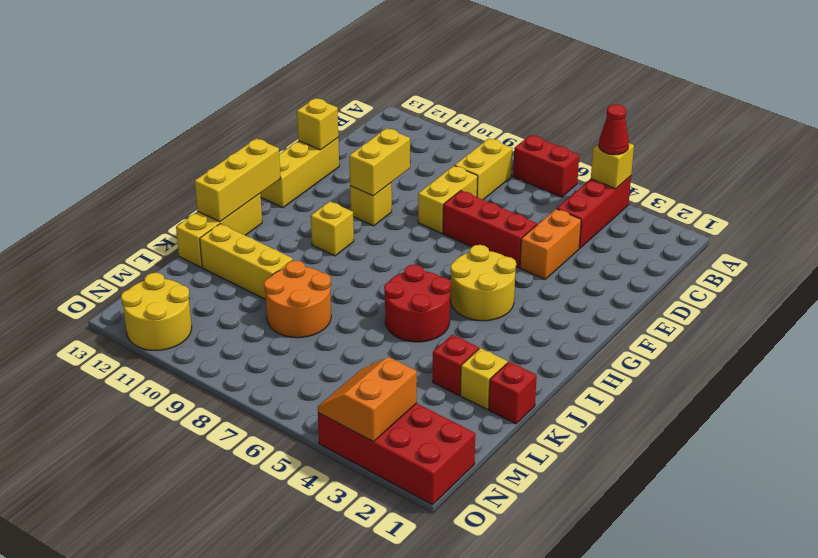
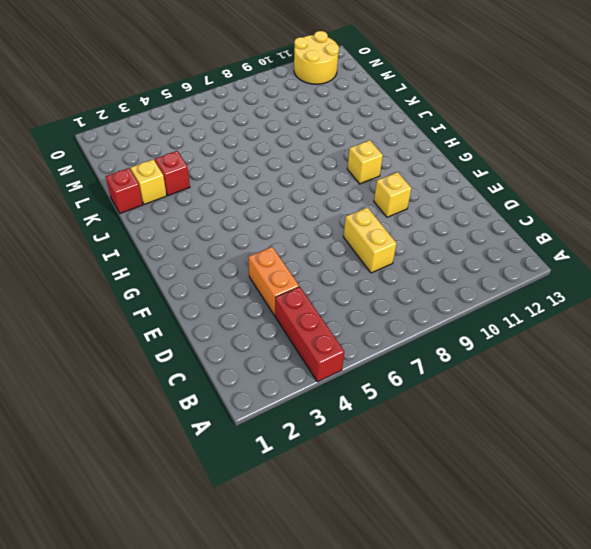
none -> red 1x2 brick [513,135,579,197]
none -> yellow 1x2 brick [455,138,512,200]
none -> red 1x3 brick [443,191,537,268]

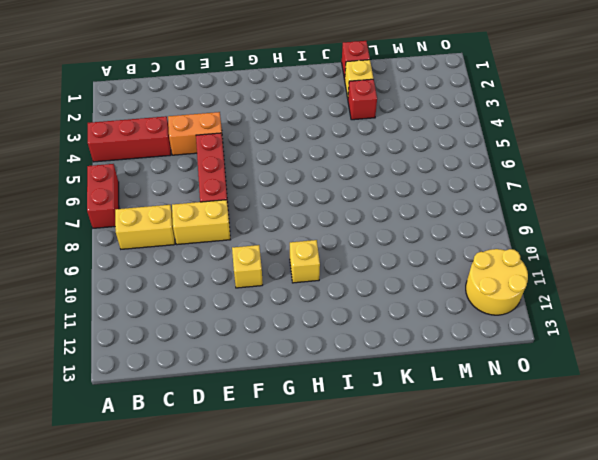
none -> yellow 1x3 brick [261,138,339,208]
none -> yellow 2x2 round brick [450,245,516,321]
none -> red 2x2 round brick [384,265,451,342]

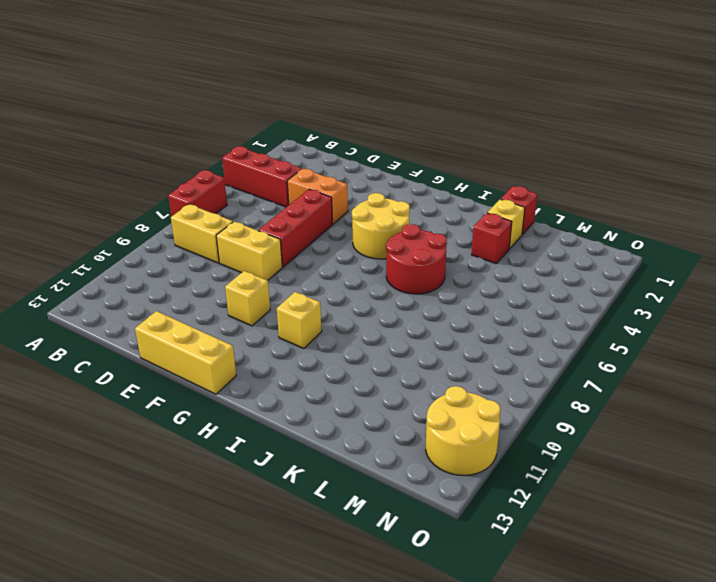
none -> yellow 1x3 brick [176,193,262,267]
none -> orange 2x2 round brick [264,261,331,338]
none -> yellow 1x3 brick [200,224,292,300]

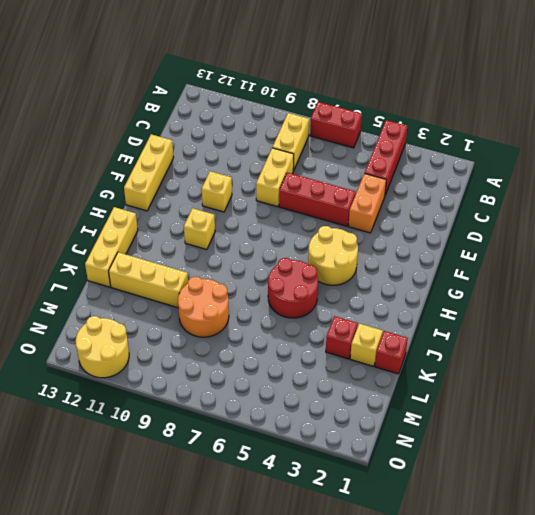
none -> red 2x4 brick [318,403,475,505]
none -> yellow 1x1 brick [591,143,634,189]
none -> yellow 1x2 brick [349,128,410,196]

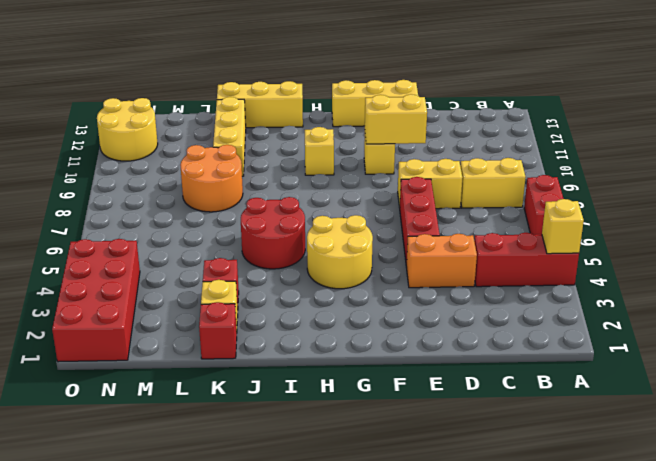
none -> yellow 1x1 brick [297,98,338,150]
none -> yellow 1x3 brick [195,138,281,222]
none -> orange 2x2 slope [318,357,417,442]

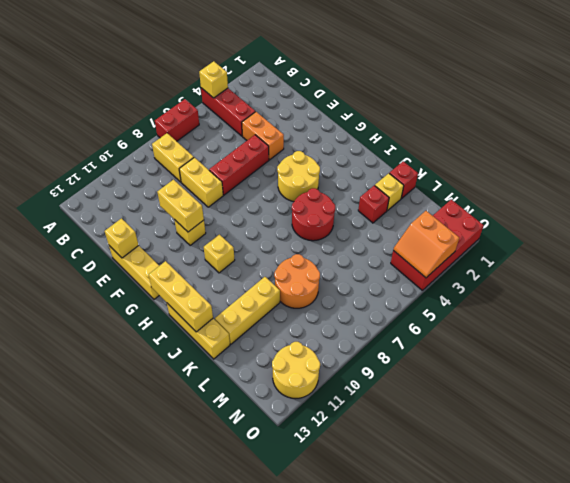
none -> red 1x1 cone [599,105,629,155]

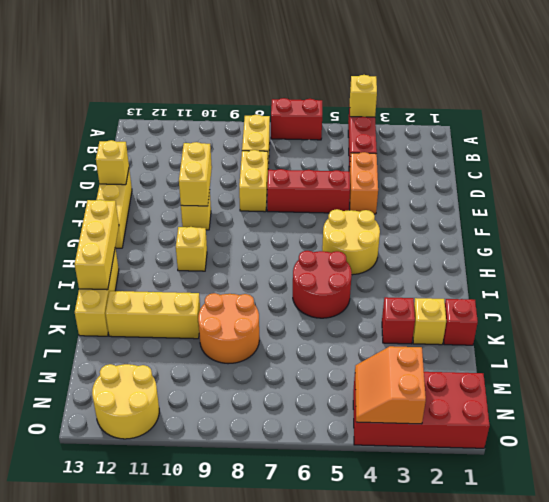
none -> red 1x1 cone [599,105,629,155]

